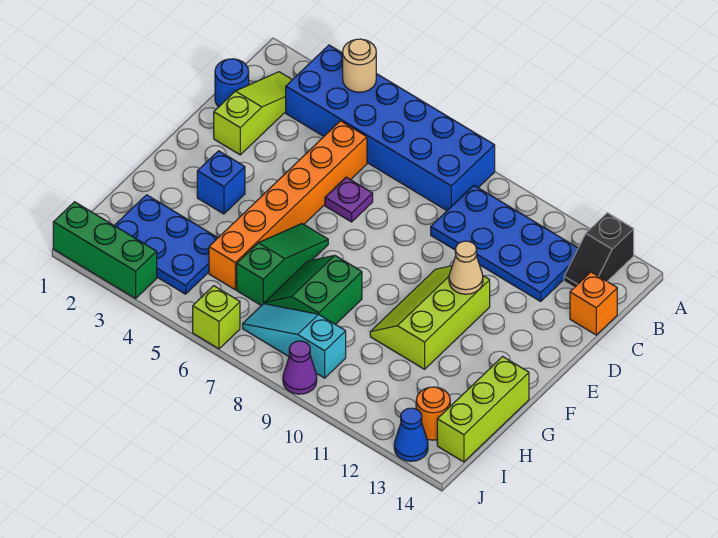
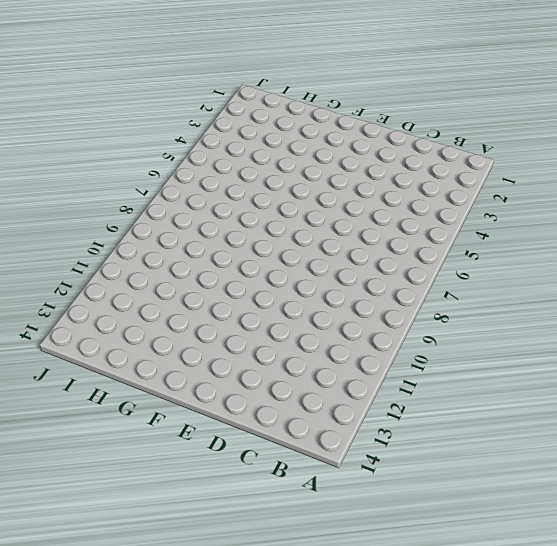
none -> blue 2x6 brick [286,45,495,210]
none -> black 1x2 slope [564,213,634,287]
none -> lime 1x3 slope [214,72,292,155]

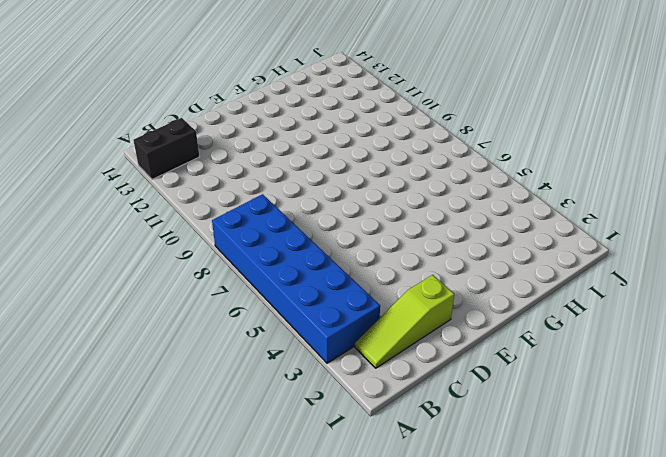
black 1x2 brick [133,118,200,179] -> black 1x2 slope [564,213,634,287]
none -> blue 2x4 plate [431,186,578,301]
none -> blue 1x1 round brick [215,59,249,107]
none -> orange 1x6 brick [209,121,367,290]

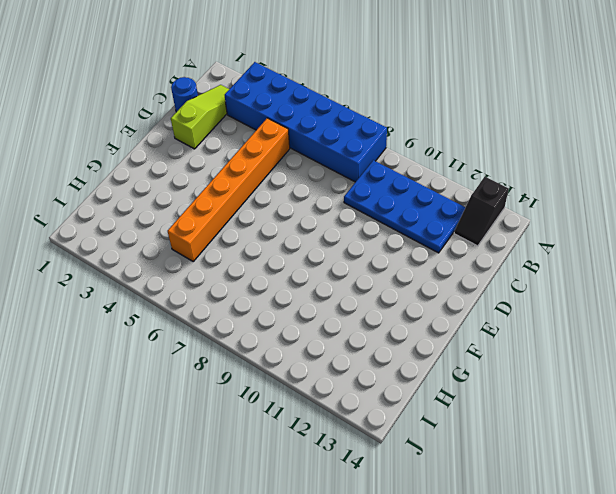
none -> orange 1x1 brick [570,272,617,335]
none -> purple 1x1 plate [325,177,373,222]
none -> lime 2x3 slope [370,266,490,369]

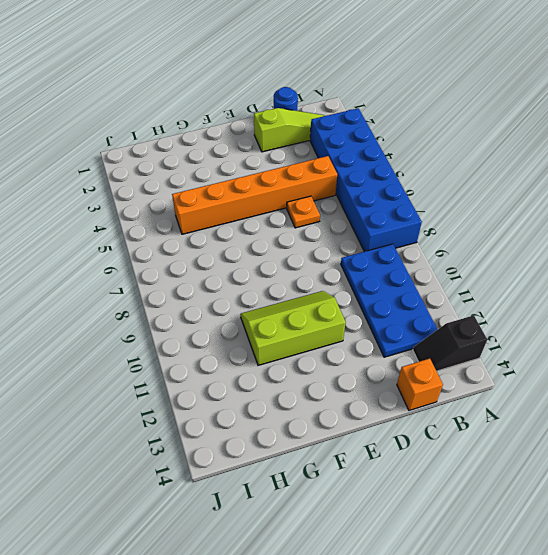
orange 1x1 plate [287,196,320,228] -> purple 1x1 plate [325,177,373,222]
none -> blue 1x1 brick [197,151,245,214]
none -> green 1x3 slope [237,224,328,306]
none -> green 2x2 slope [265,255,362,325]

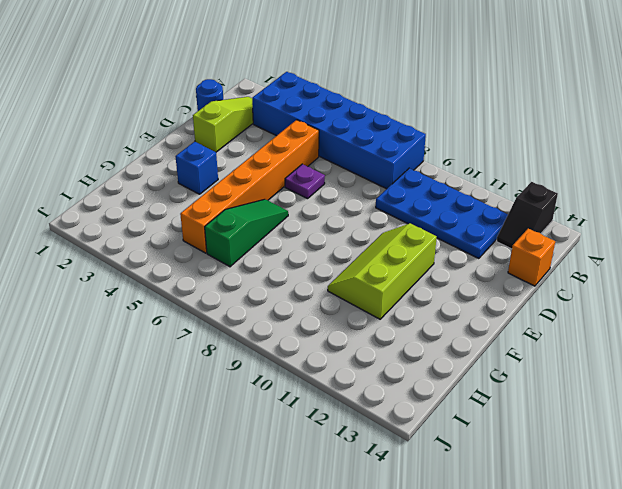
none -> green 2x2 slope [265,255,362,325]
none -> lime 1x3 brick [437,356,529,462]
none -> blue 2x3 plate [114,195,218,294]

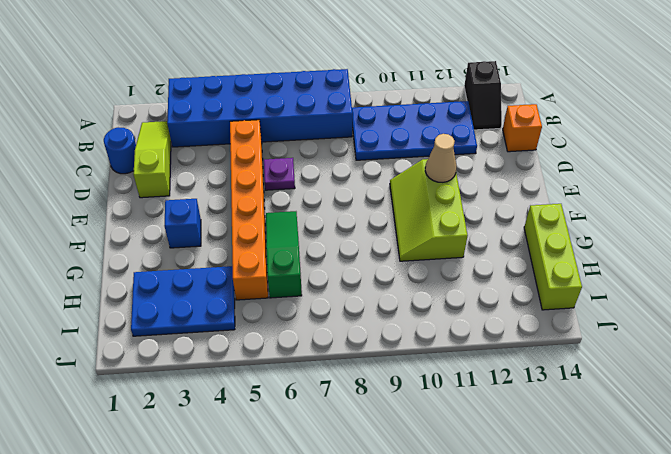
none -> green 2x2 slope [265,255,362,325]
none -> cyan 1x3 slope [243,304,346,378]
none -> orange 1x1 round brick [416,387,450,440]

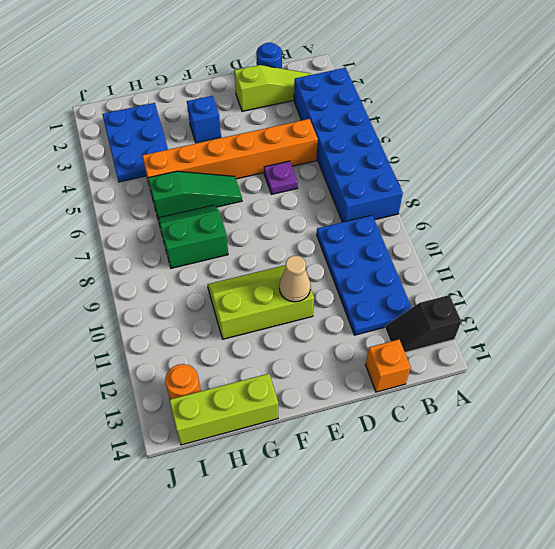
none -> cyan 1x3 slope [243,304,346,378]
none -> green 1x3 brick [53,202,157,299]
none -> lime 1x1 brick [193,286,240,349]

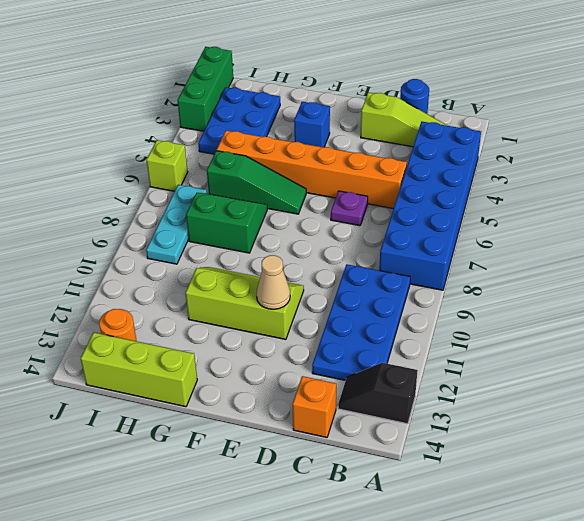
cyan 1x3 plate [146,185,207,264] -> cyan 1x3 slope [243,304,346,378]
none -> purple 1x1 cone [283,341,317,394]
none -> blue 1x1 cone [394,408,428,461]
none -> tan 1x1 round brick [343,39,376,92]

